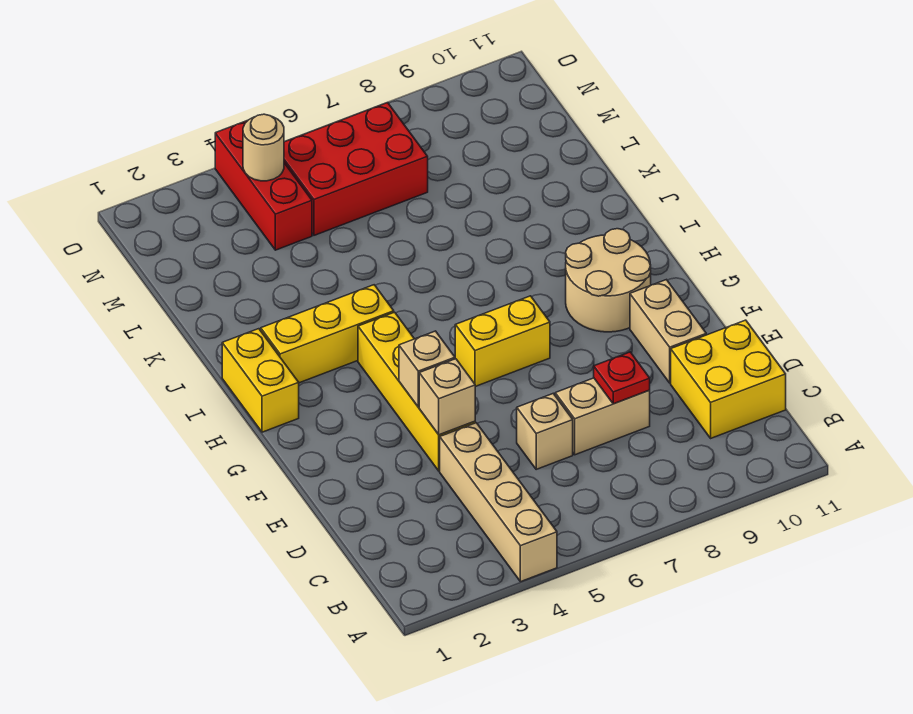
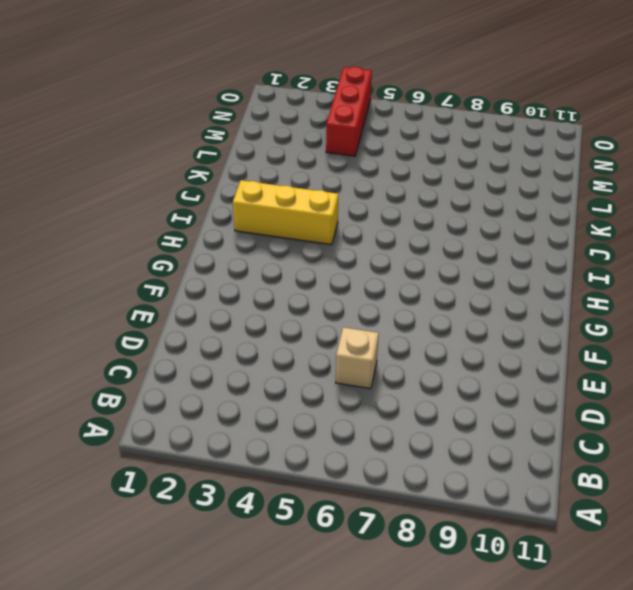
none -> tan 1x4 brick [440,423,557,582]
none -> yellow 2x2 brick [671,320,786,438]
none -> tan 1x2 brick [555,378,650,455]

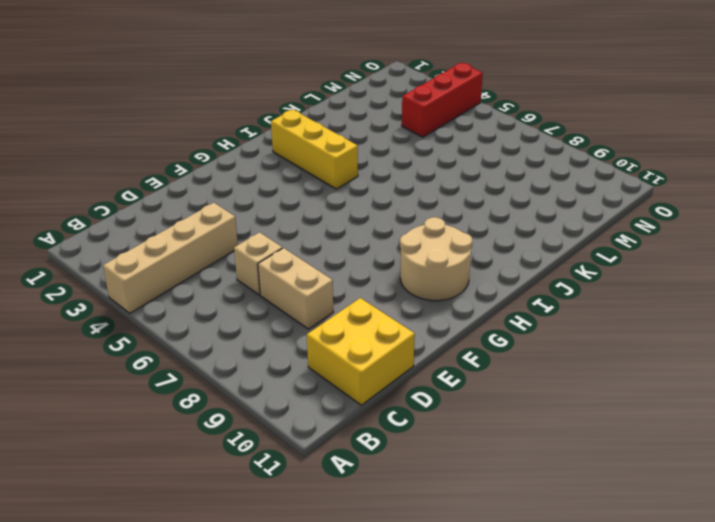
none -> yellow 1x4 brick [358,312,475,471]
none -> tan 1x2 brick [630,280,706,383]
none -> yellow 1x2 brick [455,296,550,387]

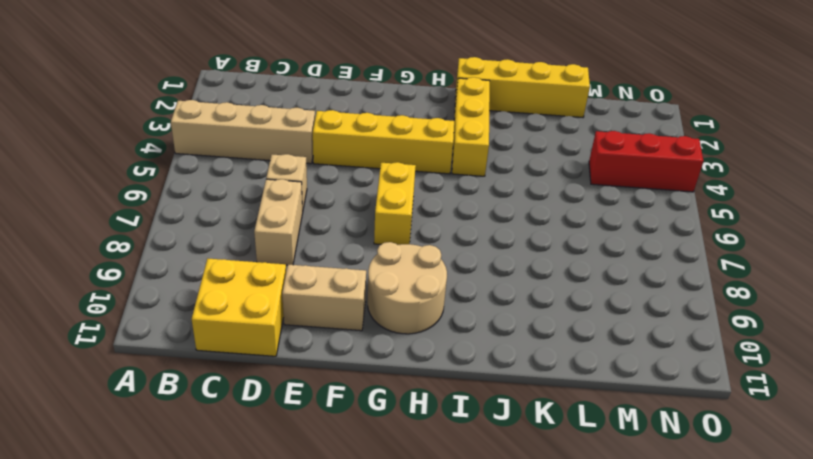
yellow 1x4 brick [455,57,590,117] -> yellow 1x2 brick [222,329,299,432]
none -> red 2x3 brick [284,103,428,235]
none -> red 1x1 plate [594,352,650,404]
none -> tan 1x1 brick [419,359,475,435]

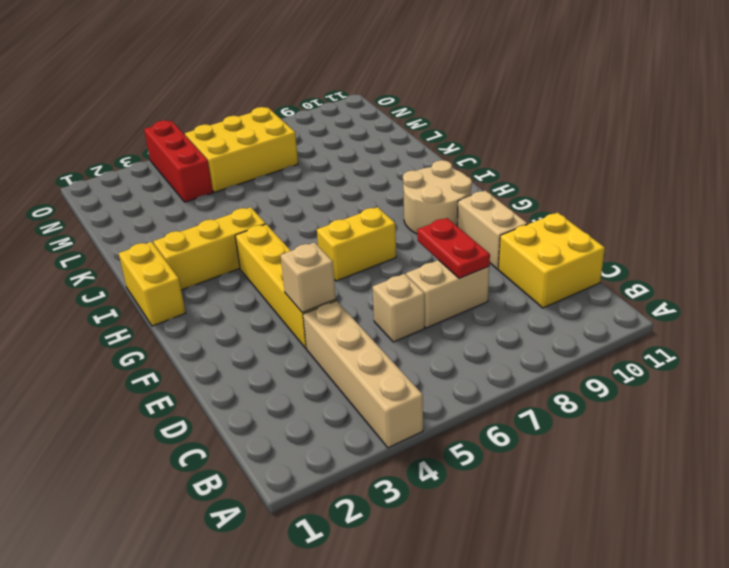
red 1x2 plate [417,218,490,278] -> red 1x1 plate [594,352,650,404]
yellow 2x3 brick [185,107,298,192] -> red 2x3 brick [284,103,428,235]
none -> tan 1x1 brick [399,331,455,407]
none -> tan 1x1 round brick [243,114,284,181]

